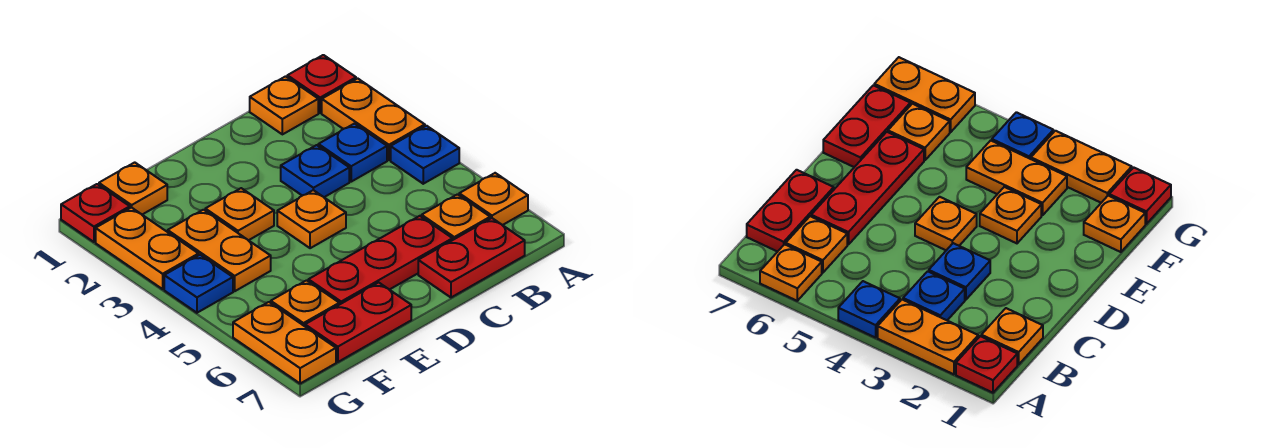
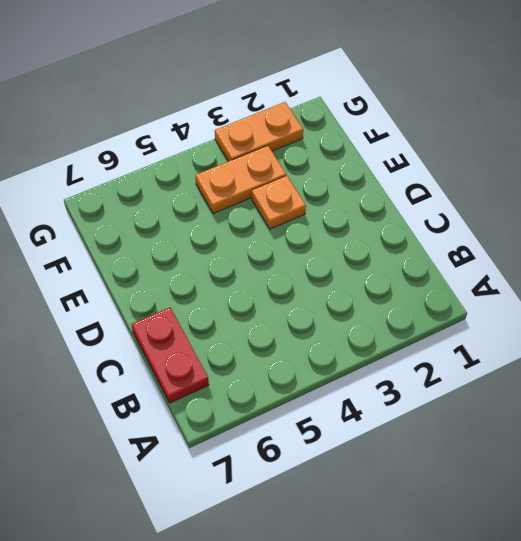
none -> red 1x1 plate [287,55,356,113]
none -> orange 1x2 plate [322,79,425,160]
none -> blue 1x1 plate [391,126,459,184]

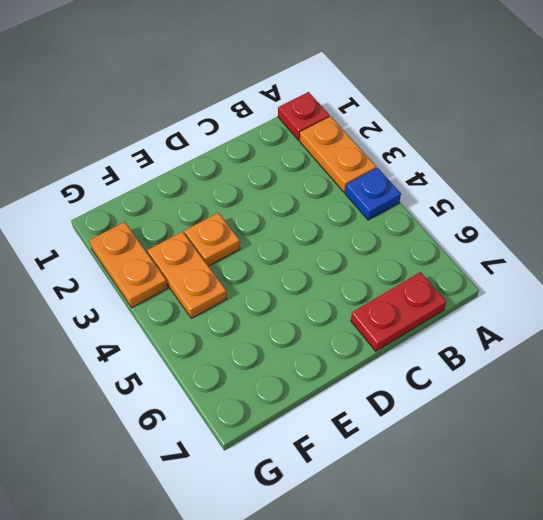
none -> orange 1x1 plate [459,173,528,225]
none -> orange 1x1 plate [250,76,318,134]
none -> blue 1x1 plate [318,124,387,182]

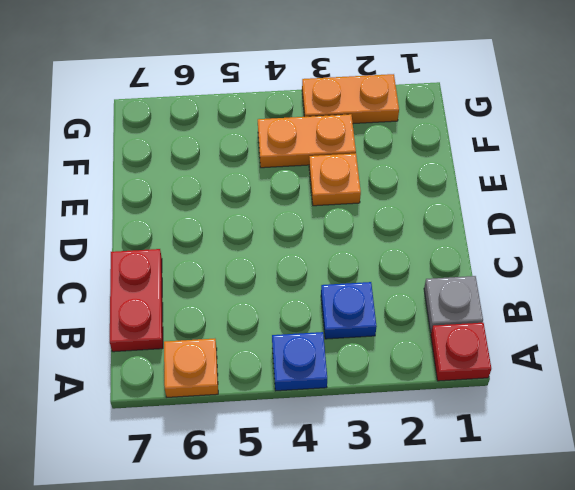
grey 1x1 plate [424,276,483,332] -> orange 1x1 plate [250,76,318,134]
none -> orange 1x2 plate [322,79,425,160]
none -> orange 1x1 plate [422,194,490,240]
none -> blue 1x1 plate [281,145,349,197]

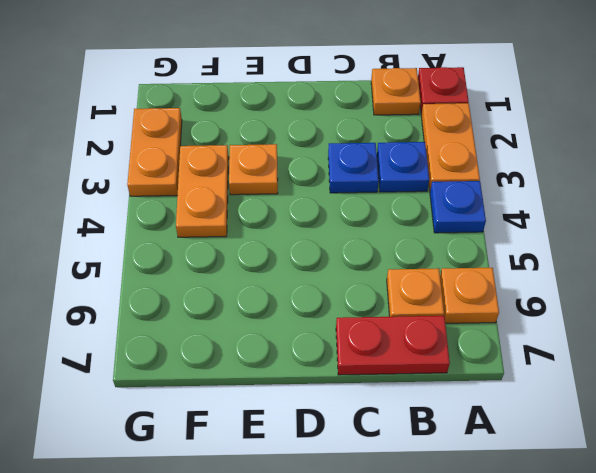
none -> red 1x3 plate [308,216,453,305]
none -> orange 1x1 plate [277,190,346,248]
none -> red 1x2 plate [305,283,411,362]

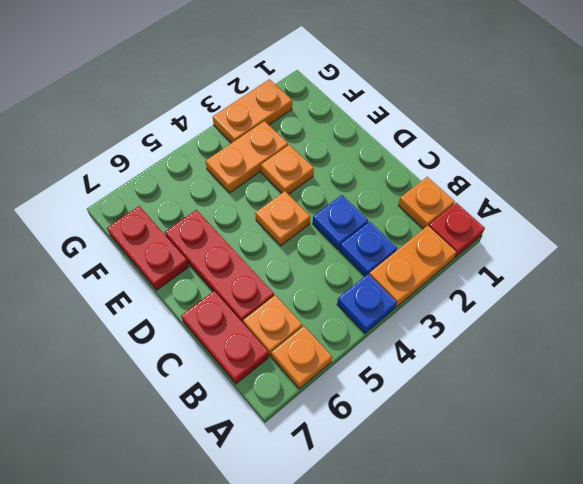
none -> orange 1x1 plate [99,162,167,214]
none -> orange 1x1 plate [271,280,339,326]
none -> red 1x1 plate [61,184,130,242]

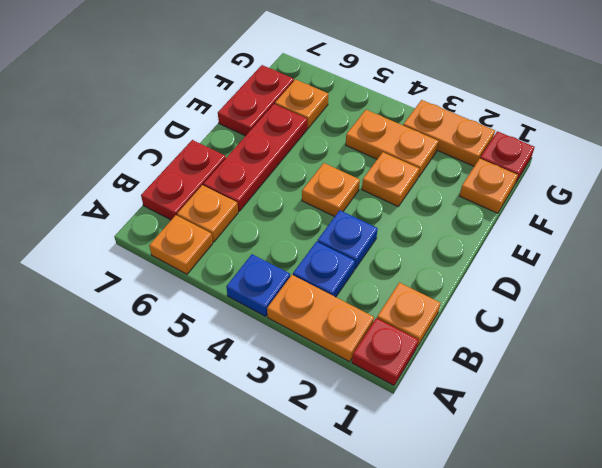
none -> blue 1x1 plate [164,255,233,313]
none -> orange 1x2 plate [233,302,336,384]

